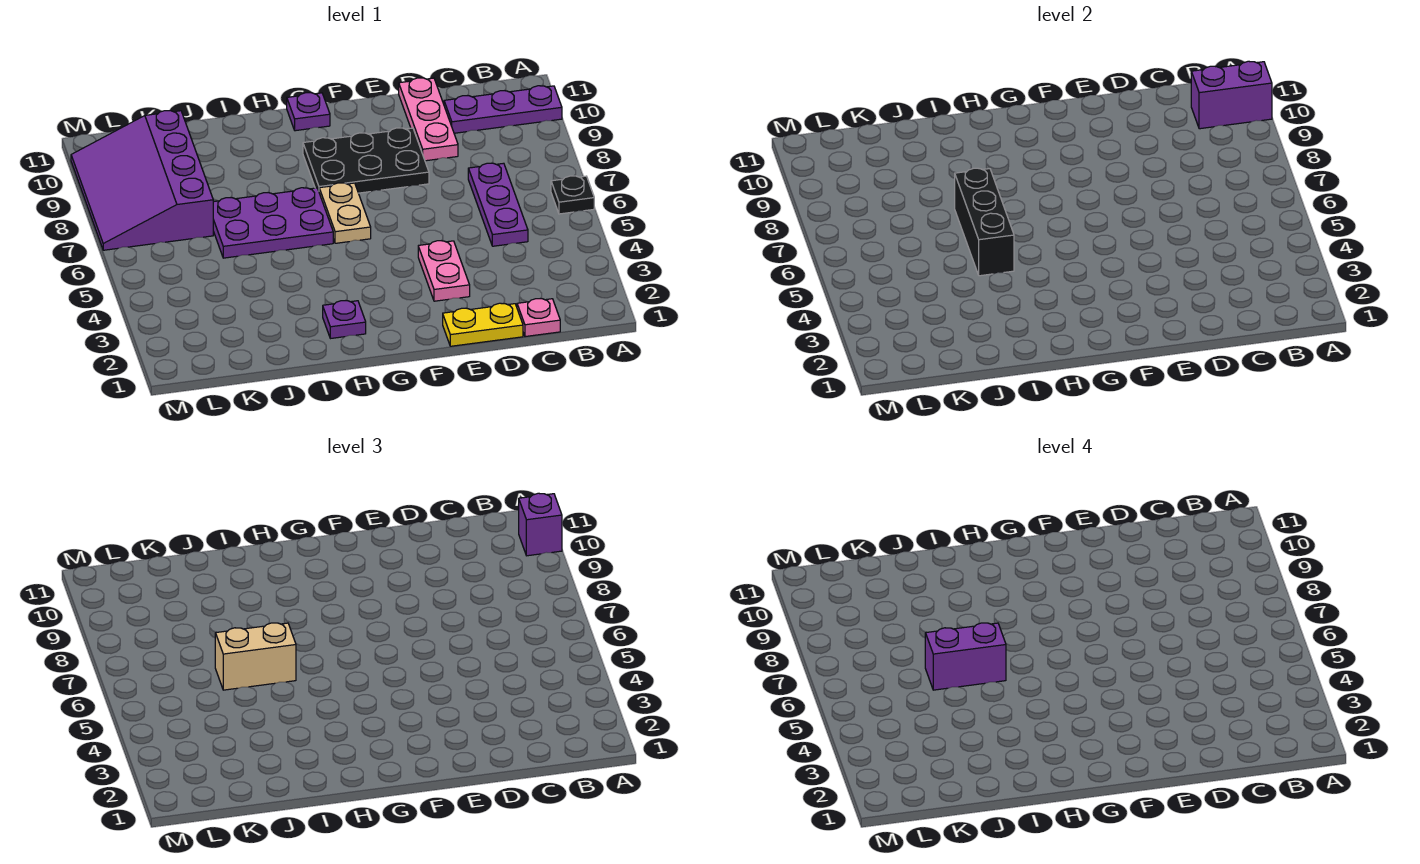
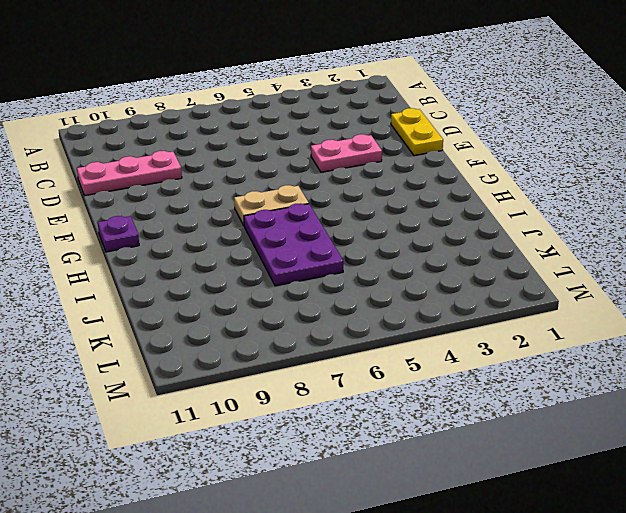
none -> black 1x1 plate [551,176,594,214]
none -> purple 1x3 plate [444,86,562,133]
none -> pink 1x1 plate [517,299,560,337]

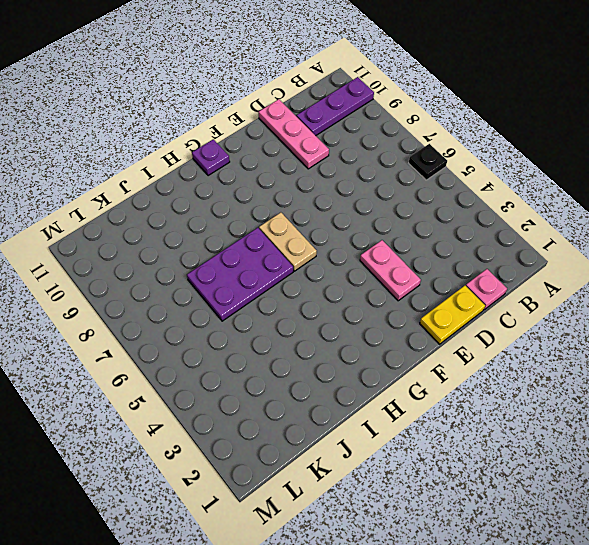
none -> purple 1x3 plate [468,163,528,246]
none -> black 2x3 plate [303,128,429,193]
none -> purple 1x1 plate [323,301,366,339]

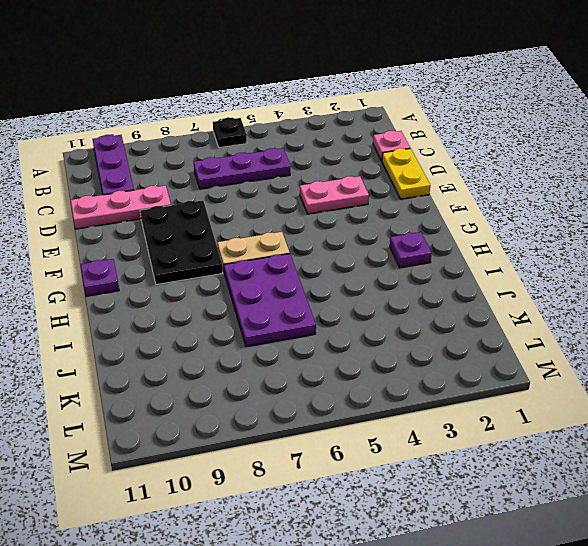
none -> purple 3x4 slope [71,111,213,250]
none -> purple 1x2 brick [1191,61,1272,129]
none -> black 1x3 brick [955,168,1014,276]

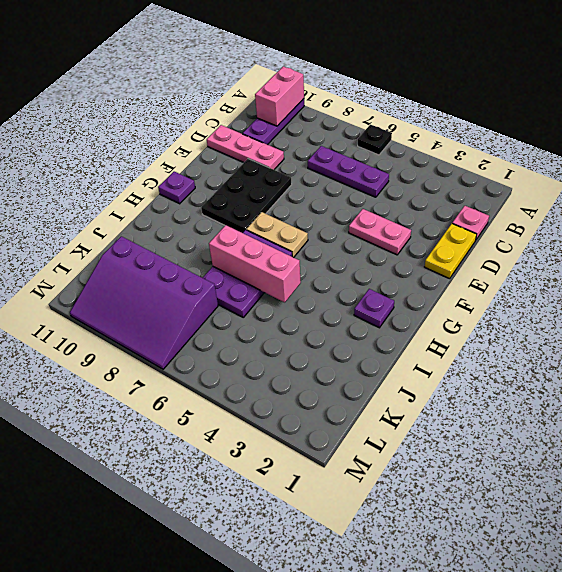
pink 1x2 brick [255,66,304,126] -> purple 1x2 brick [1191,61,1272,129]
pink 1x3 brick [209,225,301,302] -> black 1x3 brick [955,168,1014,276]
none -> purple 1x1 brick [519,493,562,556]
none -> tan 1x2 brick [215,623,296,690]
none -> purple 1x2 brick [925,623,1006,690]

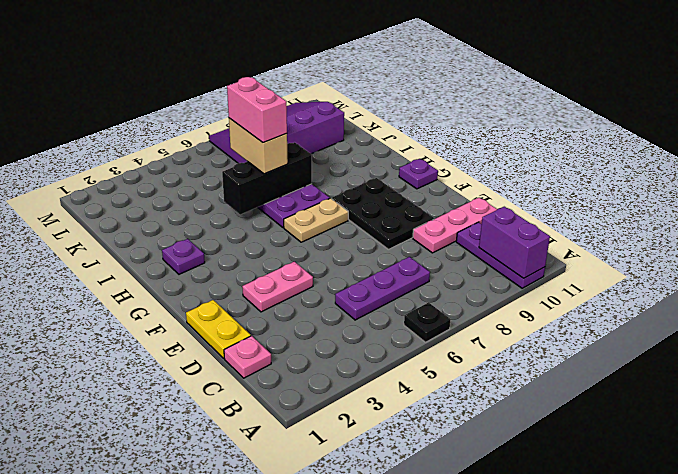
pink 1x2 brick [227,77,287,143] -> purple 1x2 brick [925,623,1006,690]
none -> purple 1x1 brick [519,493,562,556]

